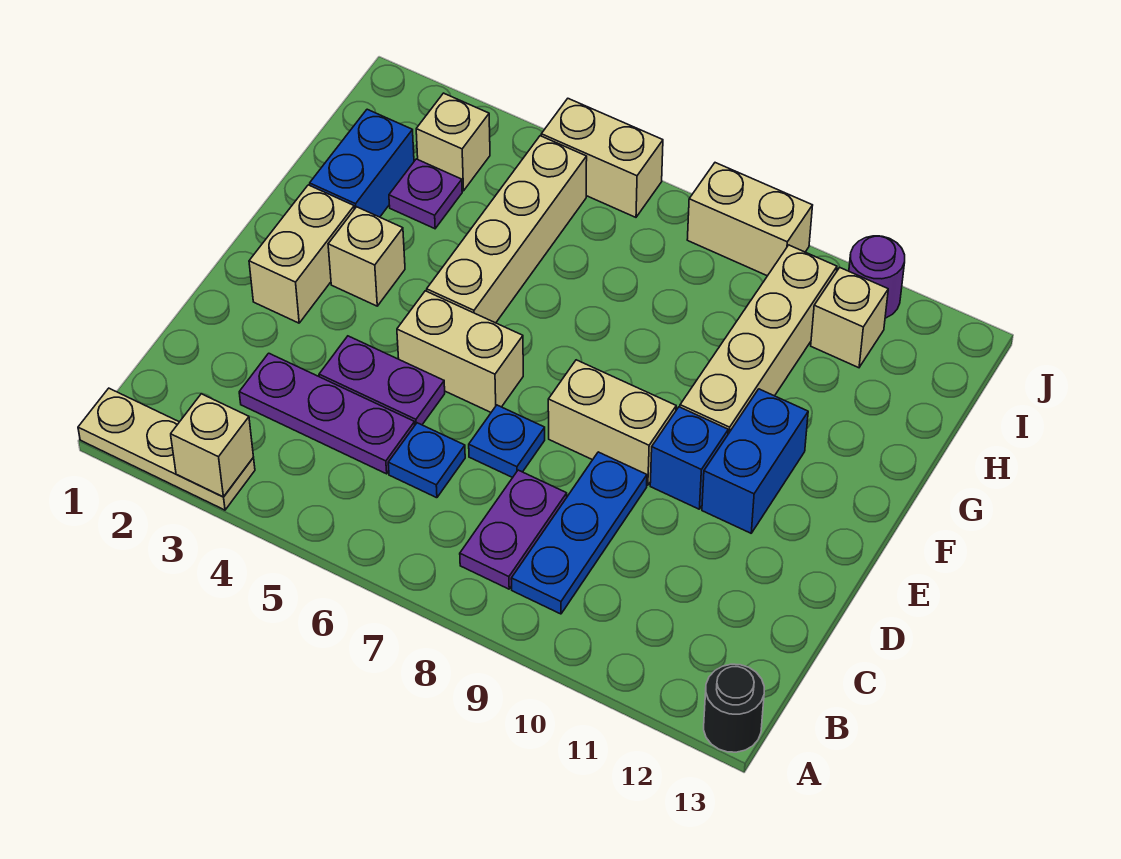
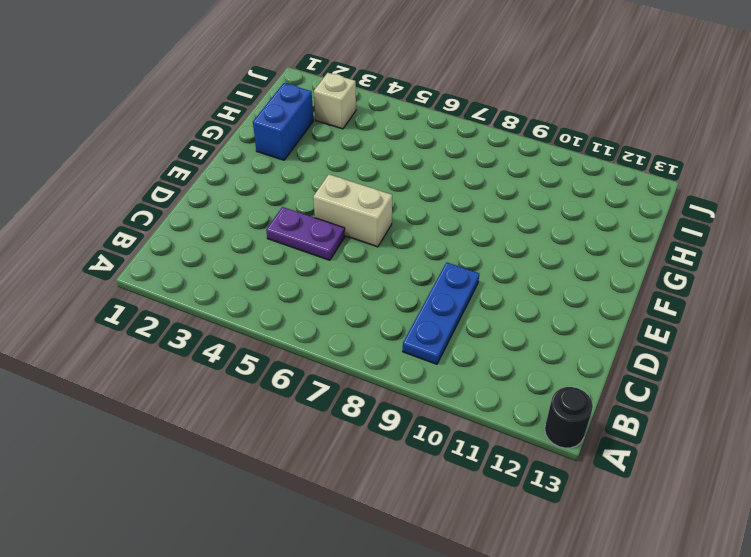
none -> tan 1x3 plate [78,388,255,510]
none -> purple 1x2 plate [460,470,567,589]
none -> purple 1x3 plate [239,353,415,474]

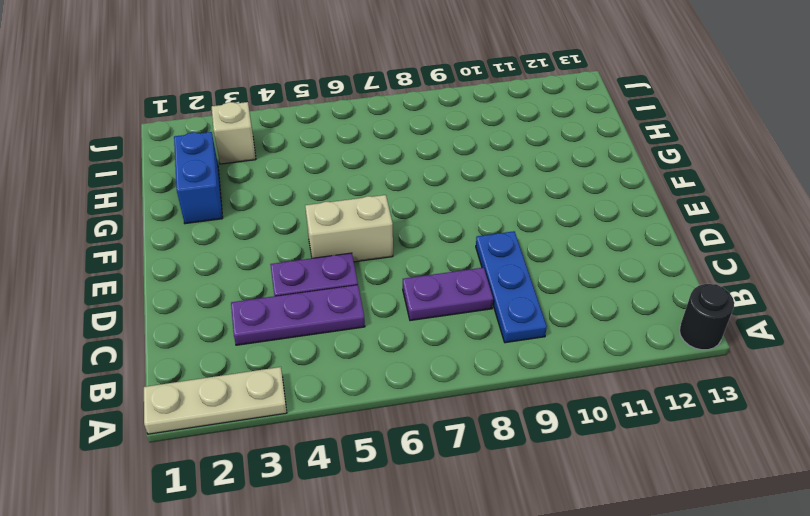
purple 1x2 plate [403,268,493,321] -> purple 1x2 plate turned to [460,470,567,589]
none -> blue 1x1 plate [388,423,465,498]
none -> blue 1x1 plate [469,405,545,478]
none -> tan 1x2 brick [249,185,354,323]

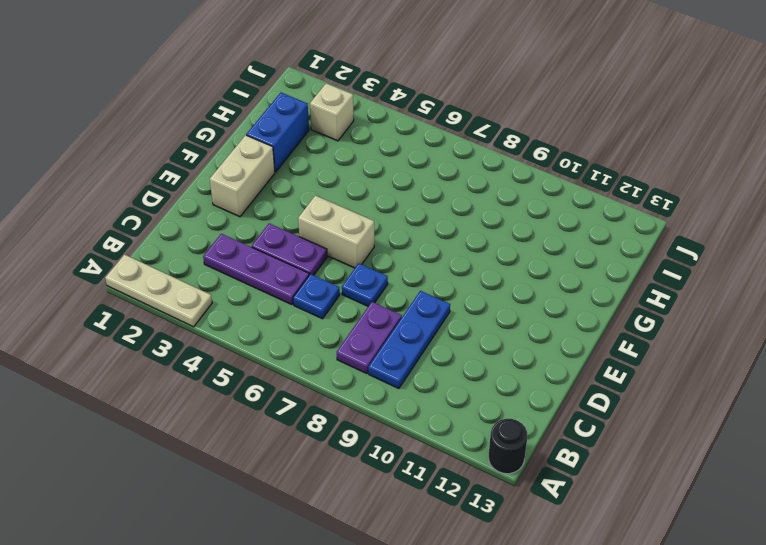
none -> tan 1x2 brick [548,360,676,485]
none -> blue 1x1 brick [650,407,728,509]
none -> blue 1x2 brick [702,389,808,533]

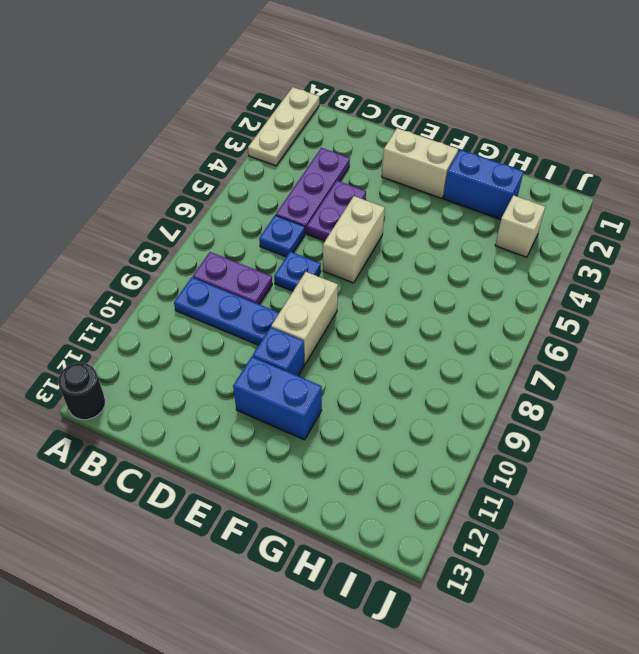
none -> tan 1x1 brick [328,207,405,306]
none -> tan 1x4 brick [427,136,587,323]
none -> tan 1x4 brick [680,245,837,434]

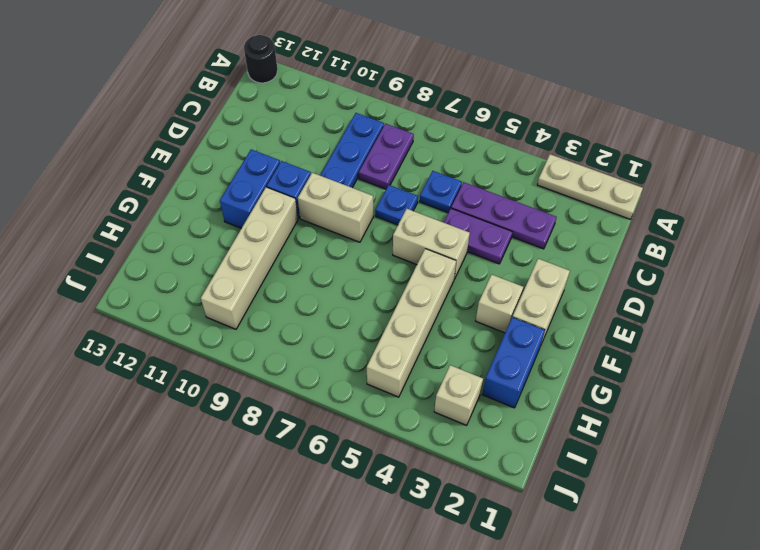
none -> purple 1x1 plate [389,159,462,229]
none -> tan 1x1 brick [811,267,888,368]
none -> tan 1x2 brick [541,99,663,217]

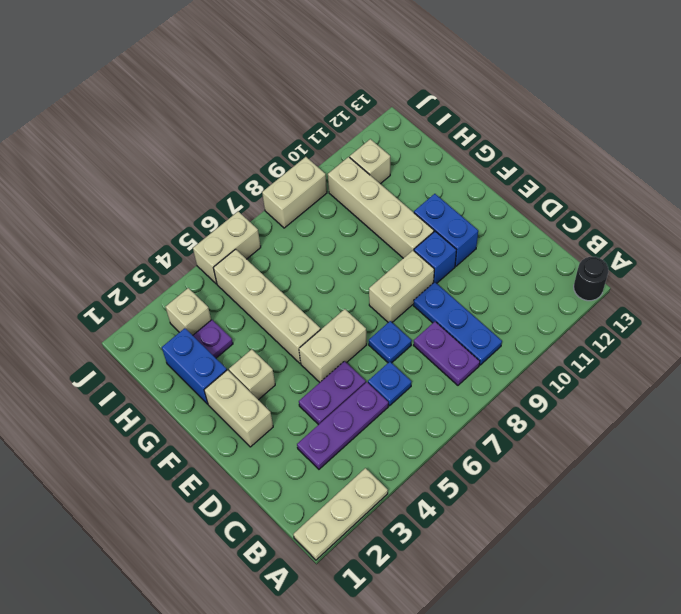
none -> purple 1x1 round brick [849,236,905,318]
none -> tan 1x1 brick [171,394,253,497]

